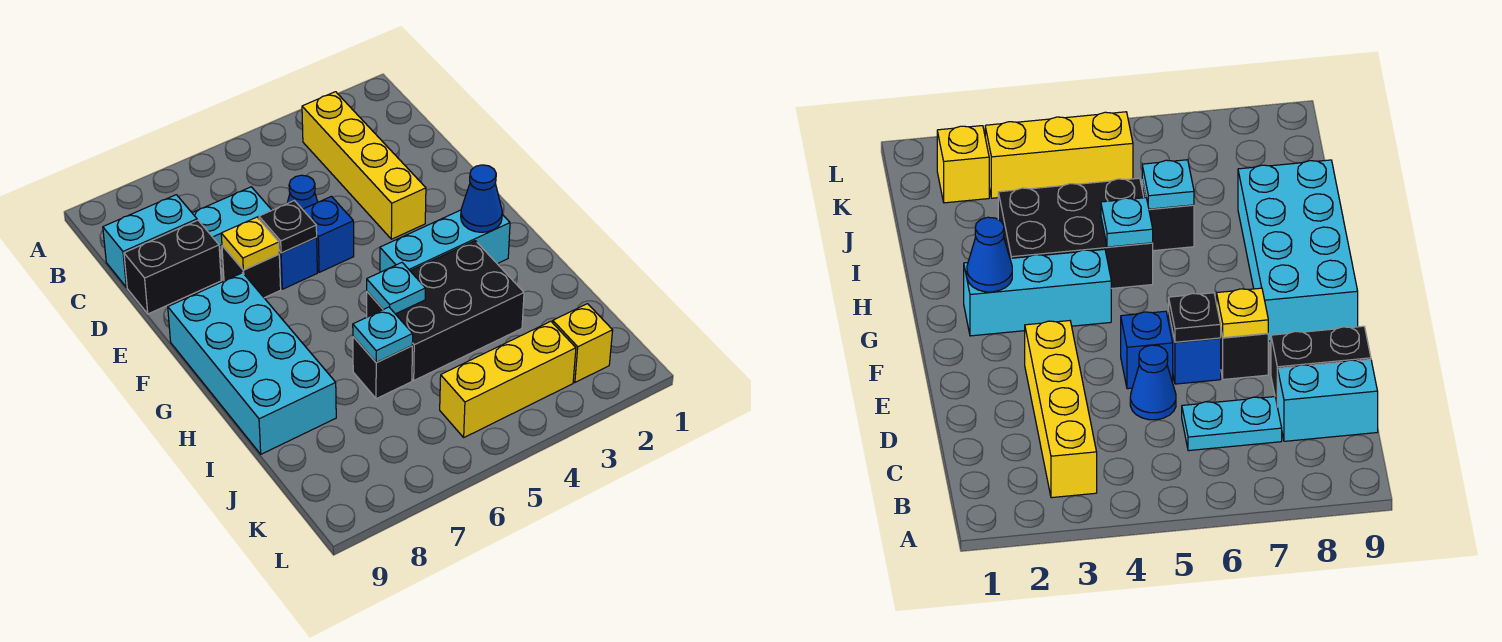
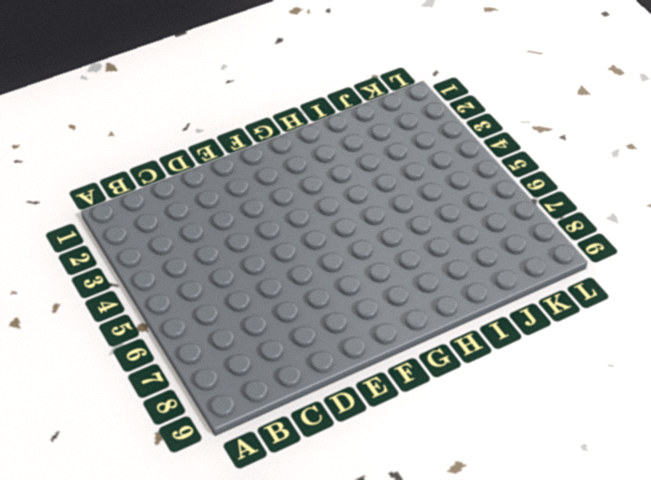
none -> yellow 1x4 brick [302,92,426,239]
none -> cyan 1x2 plate [193,187,272,246]
none -> cyan 1x2 brick [103,195,197,287]

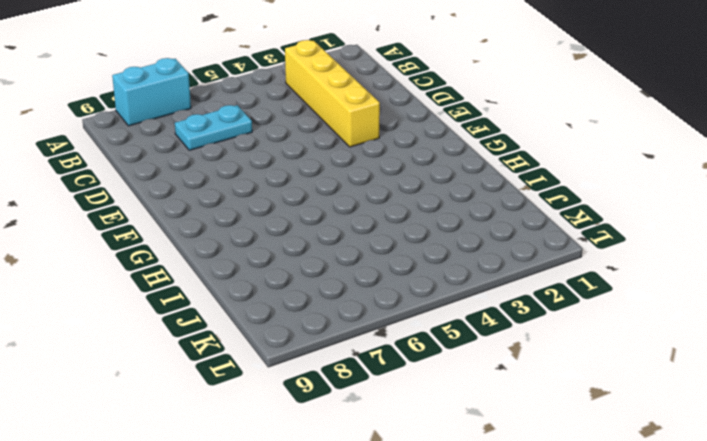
cyan 1x2 brick [112,58,191,126] -> cyan 1x2 brick moved to [103,195,197,287]
none -> blue 1x1 cone [287,175,318,209]
none -> black 1x2 brick [124,220,221,314]
none -> blue 1x1 brick [303,196,354,272]

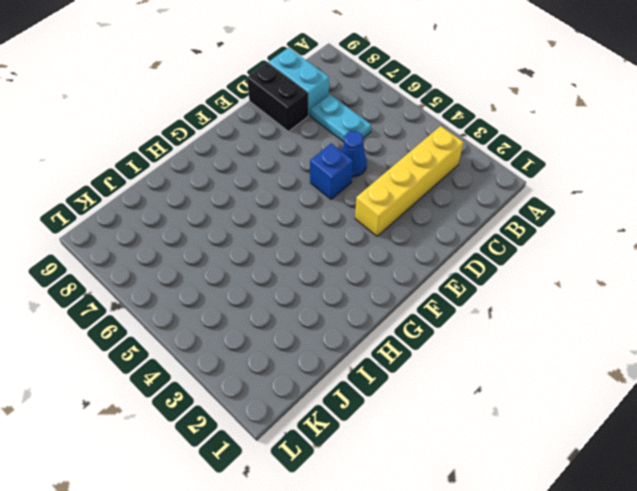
none -> blue 1x1 brick [279,238,317,289]
none -> black 1x1 brick [222,246,281,298]
none -> cyan 2x4 brick [168,273,336,454]

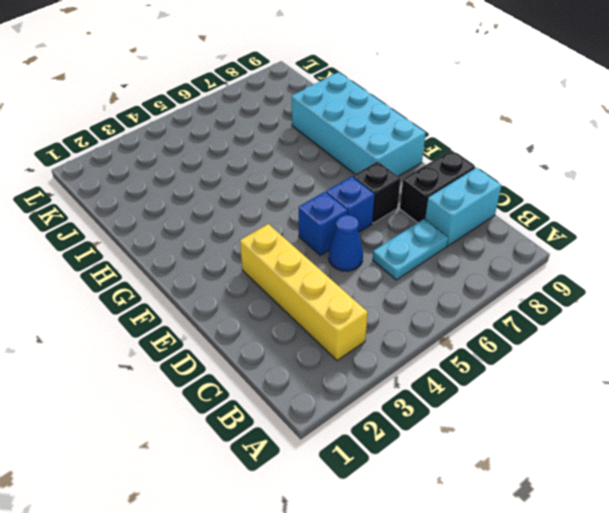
none -> cyan 1x3 brick [380,210,510,272]
none -> black 2x3 brick [367,241,524,380]
none -> black 1x1 brick [353,337,412,399]

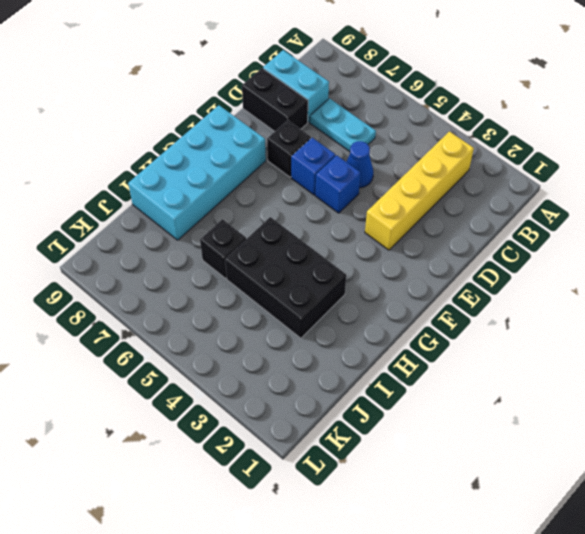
none -> cyan 1x3 brick [380,210,510,272]
none -> yellow 1x1 brick [553,304,613,382]
none -> yellow 1x3 brick [440,321,576,437]

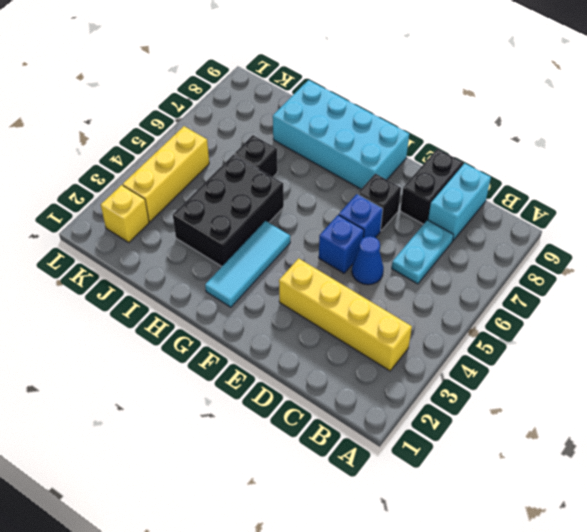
cyan 1x3 tile [205,221,290,307] -> cyan 1x3 brick [380,210,510,272]
none -> black 1x1 plate [259,201,317,253]
none -> yellow 1x1 plate [221,217,279,270]
none -> blue 1x1 cone [461,165,502,232]

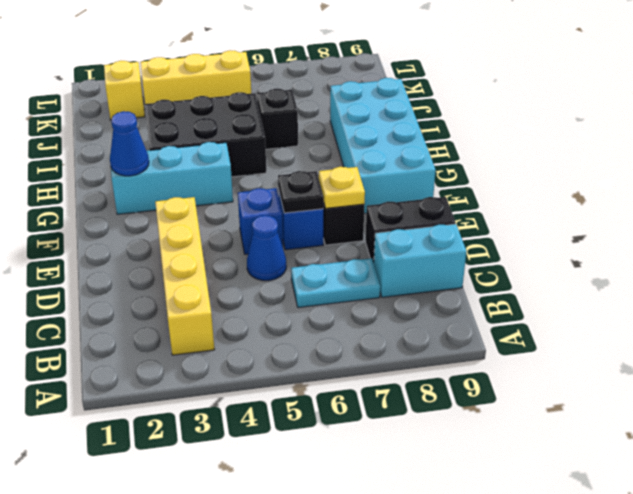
none -> cyan 1x1 plate [367,263,426,314]
none -> cyan 1x1 plate [353,307,413,363]

